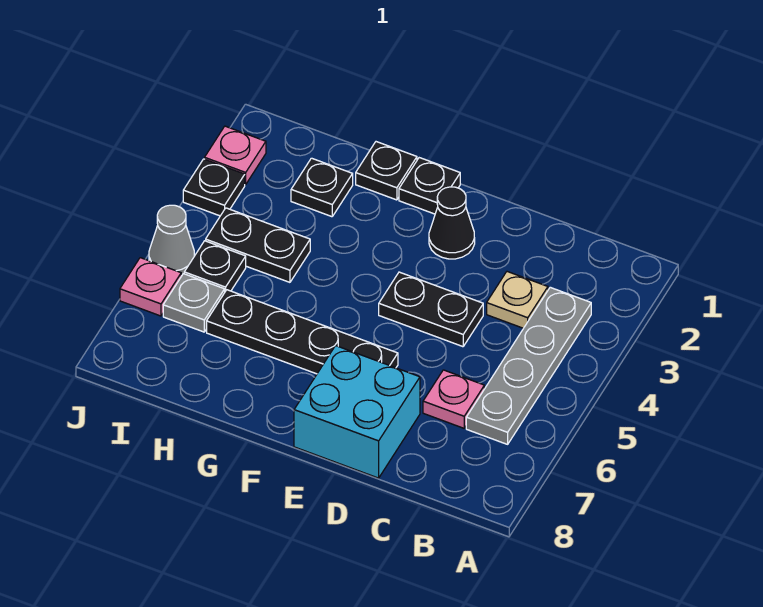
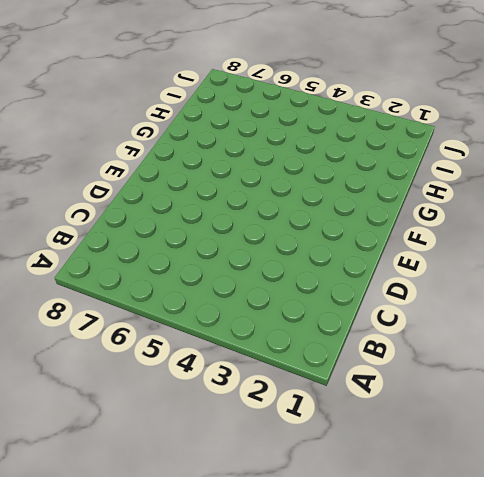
none -> grey 1x4 plate [466,287,591,444]
none -> tan 1x1 plate [487,272,548,328]
none -> pink 1x1 plate [423,370,484,428]

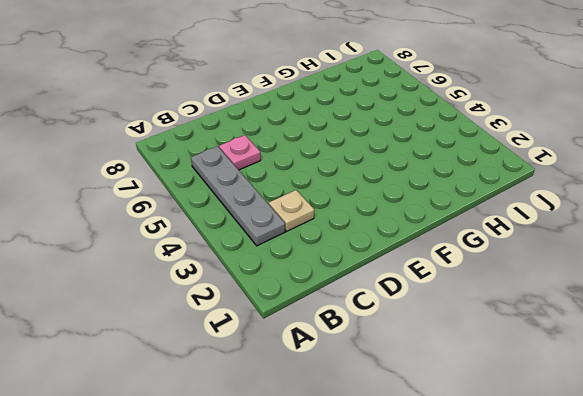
none -> black 1x2 plate [379,272,483,347]
none -> cyan 2x2 brick [294,346,420,478]
none -> black 1x1 cone [429,187,475,259]

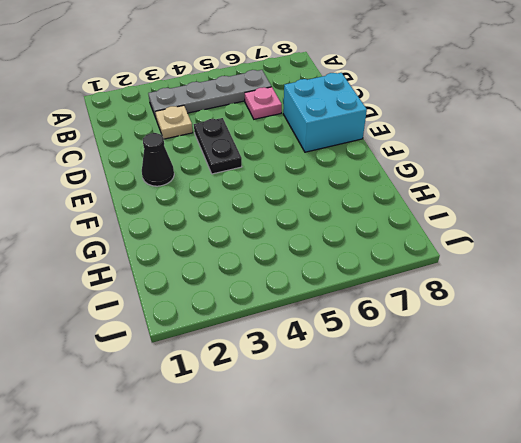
none -> black 1x4 plate [207,290,398,374]
none -> black 1x1 plate [399,158,460,214]
none -> black 1x1 plate [356,142,417,200]

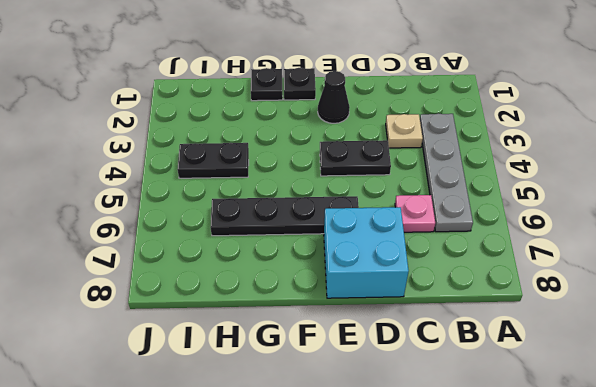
none -> black 1x1 plate [291,158,353,217]
none -> black 1x1 plate [184,241,246,291]
none -> grey 1x1 plate [163,274,225,332]

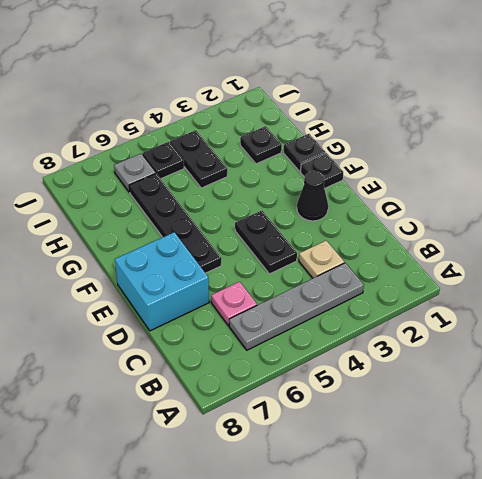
none -> pink 1x1 plate [205,126,266,185]
none -> black 1x1 plate [183,159,245,216]
none -> grey 1x1 cone [149,205,194,276]

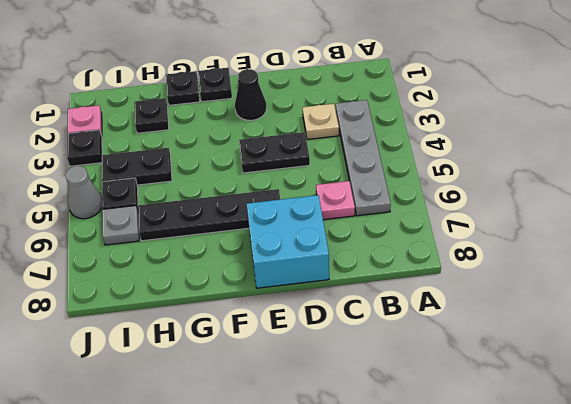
none -> pink 1x1 plate [120,258,181,316]

